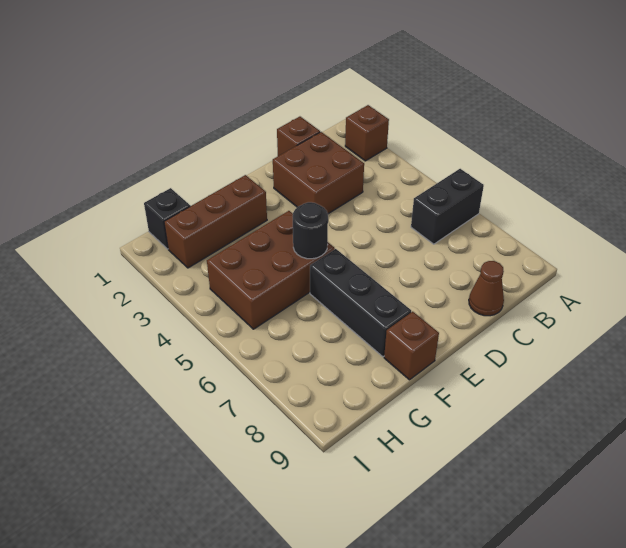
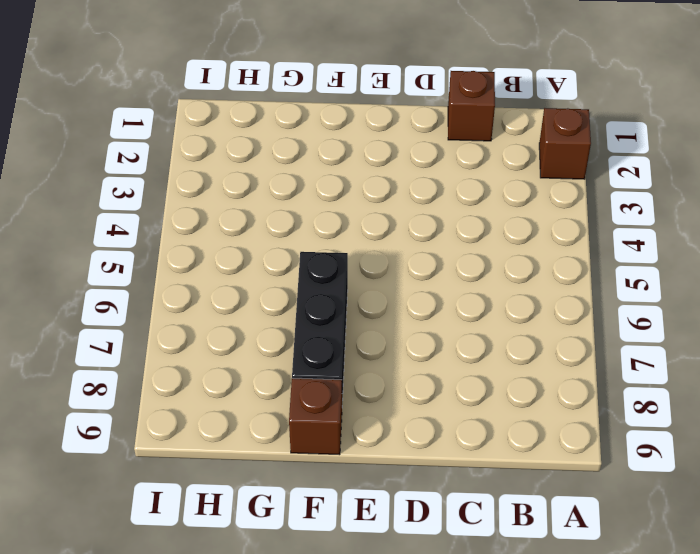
none -> black 1x2 brick [411,169,484,244]
none -> brown 2x2 brick [273,132,364,214]

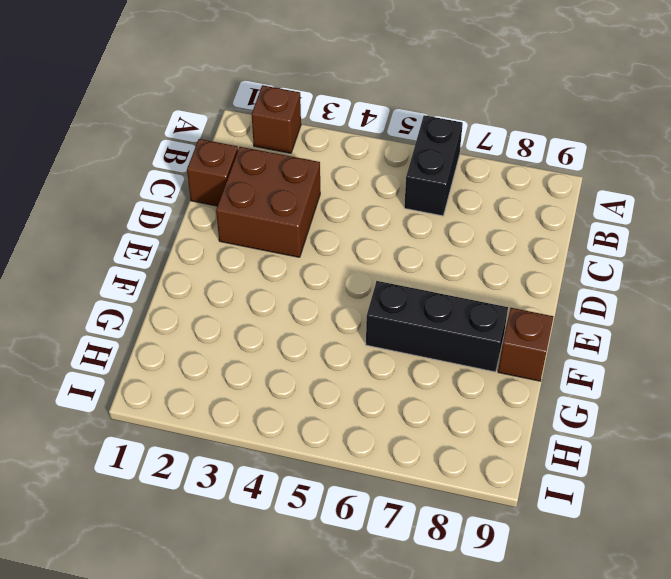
none -> brown 1x1 cone [469,261,504,316]
none -> brown 1x3 brick [164,175,267,268]

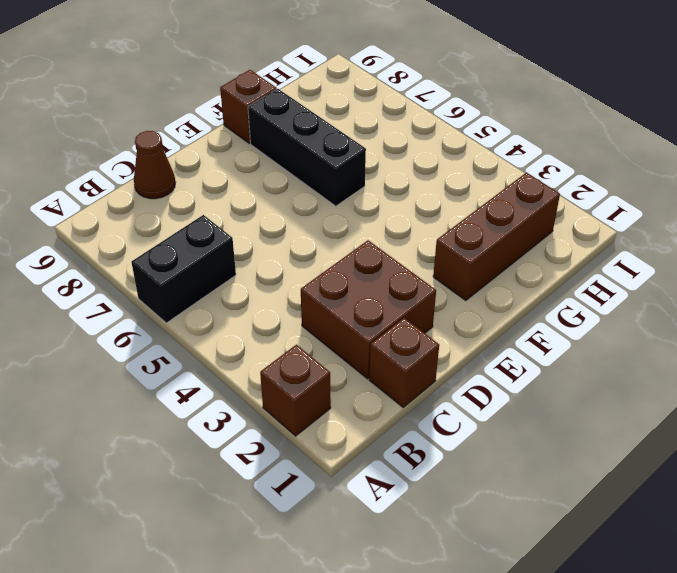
none -> brown 2x3 brick [207,211,335,329]
none -> black 1x1 brick [144,188,190,249]

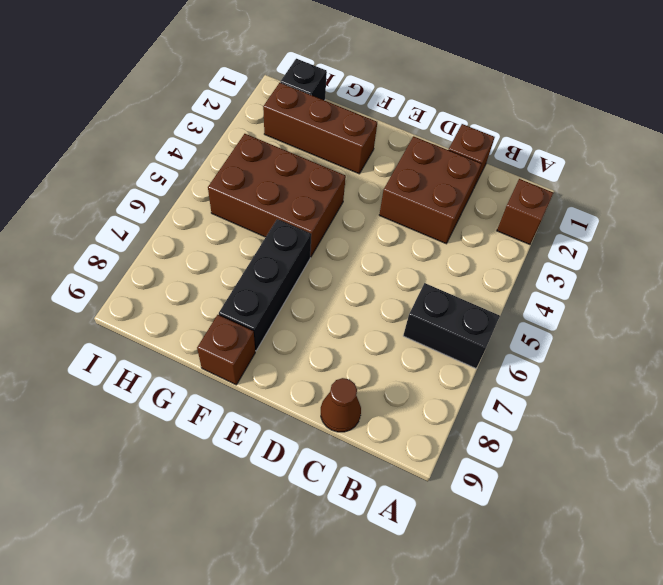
none -> black 1x1 round brick [293,202,328,259]

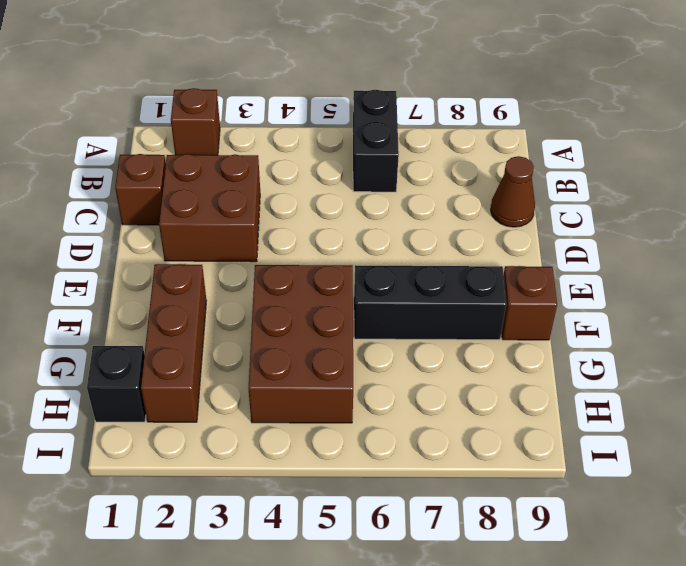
none -> black 1x1 round brick [293,202,328,259]

